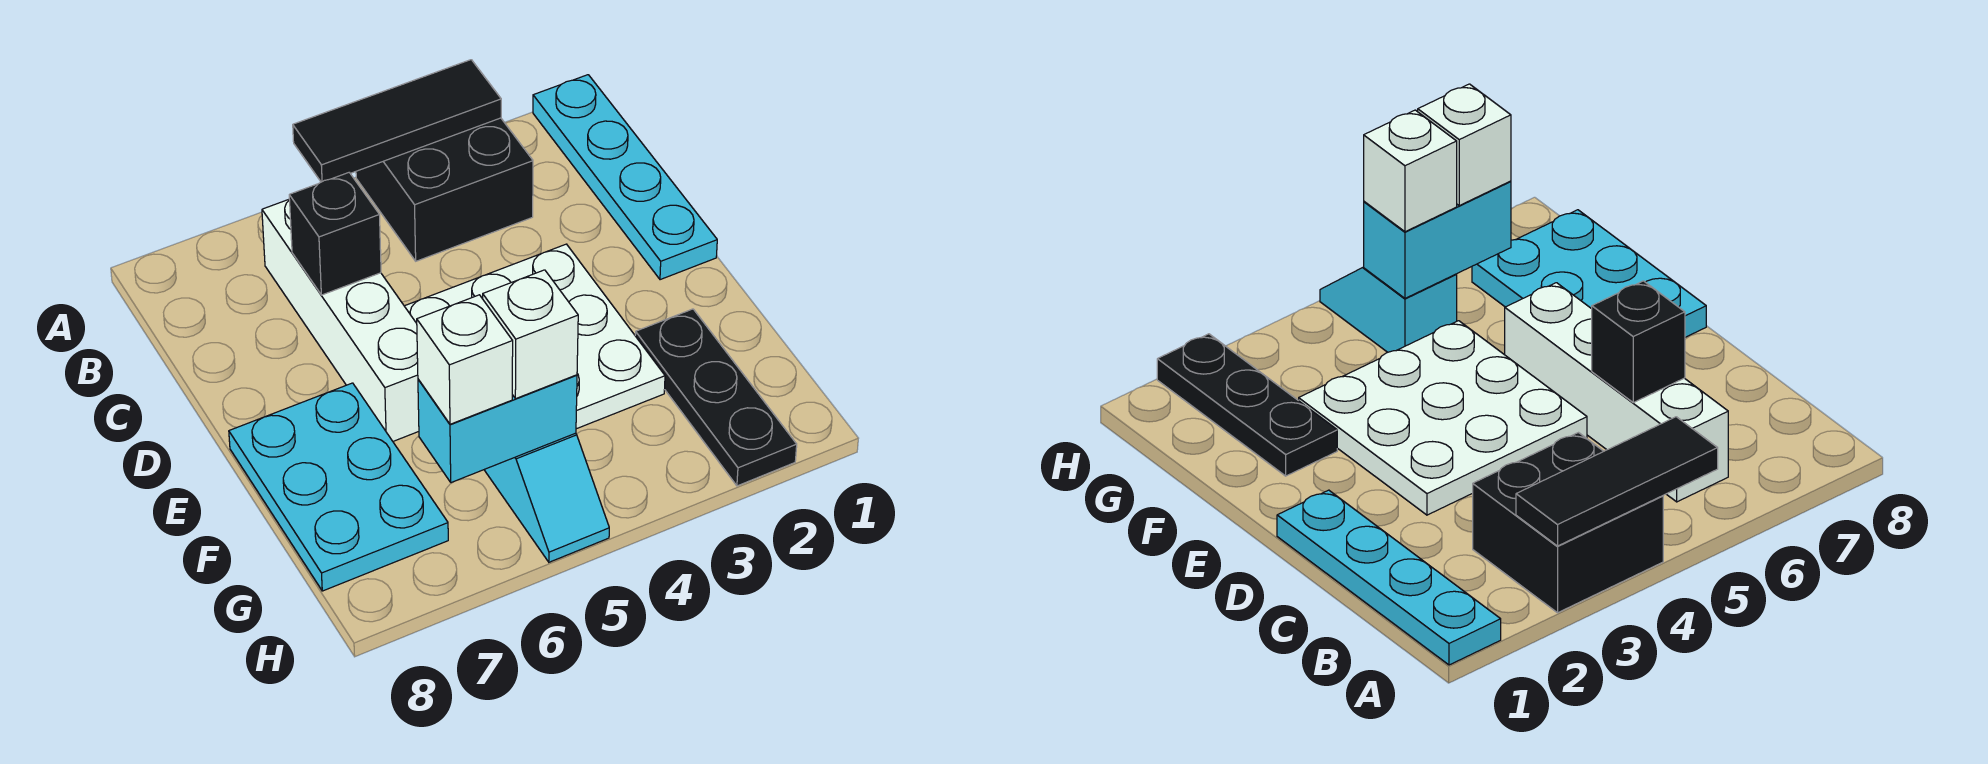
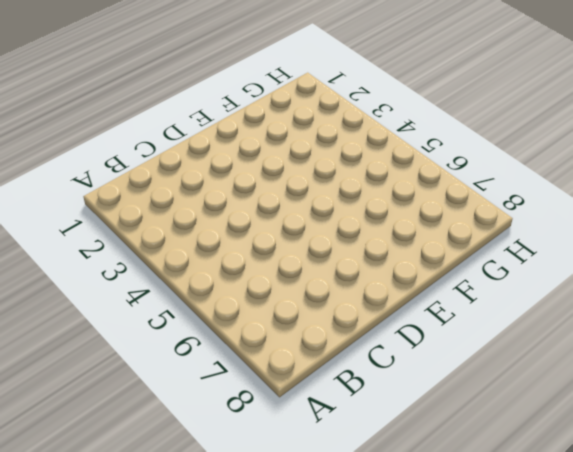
none -> cyan 1x4 plate [533,75,717,280]
none -> black 2x2 brick [356,118,533,261]
none -> white 1x4 brick [262,200,419,441]

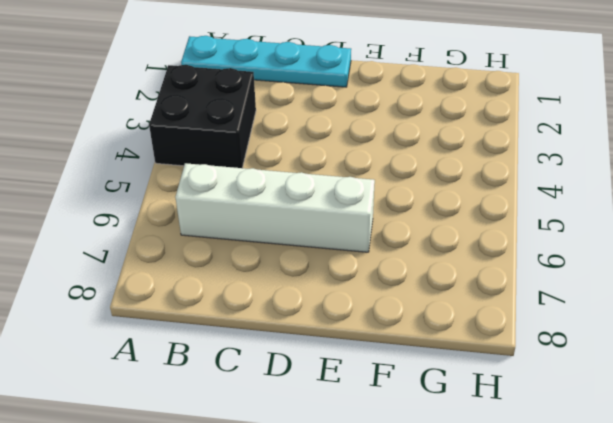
none -> white 3x3 plate [405,244,665,429]
none -> cyan 2x3 plate [229,383,448,591]
none -> black 1x3 plate [635,309,797,486]

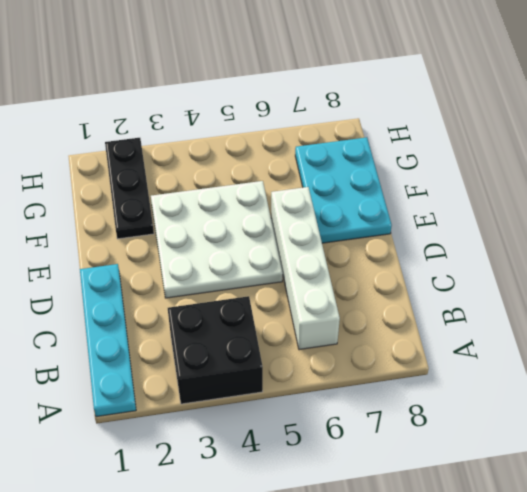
none -> cyan 1x2 slope [484,433,609,562]
none -> black 1x3 tile [293,60,501,182]
none -> black 1x1 brick [289,173,381,295]

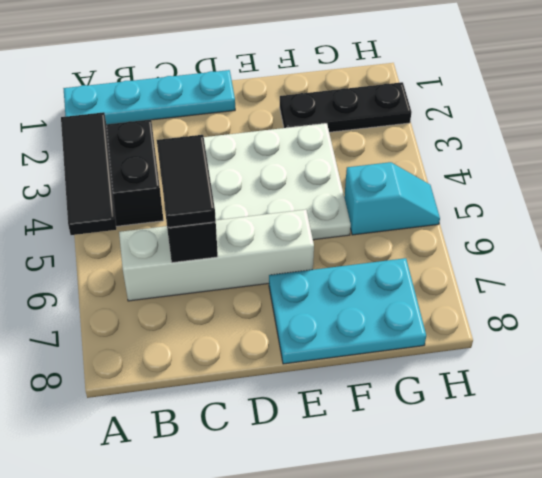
black 1x2 tile [157,135,216,227] -> none
none -> cyan 1x2 brick [418,375,577,483]
none -> white 1x1 brick [483,270,578,399]
none -> white 1x1 brick [417,295,513,424]

